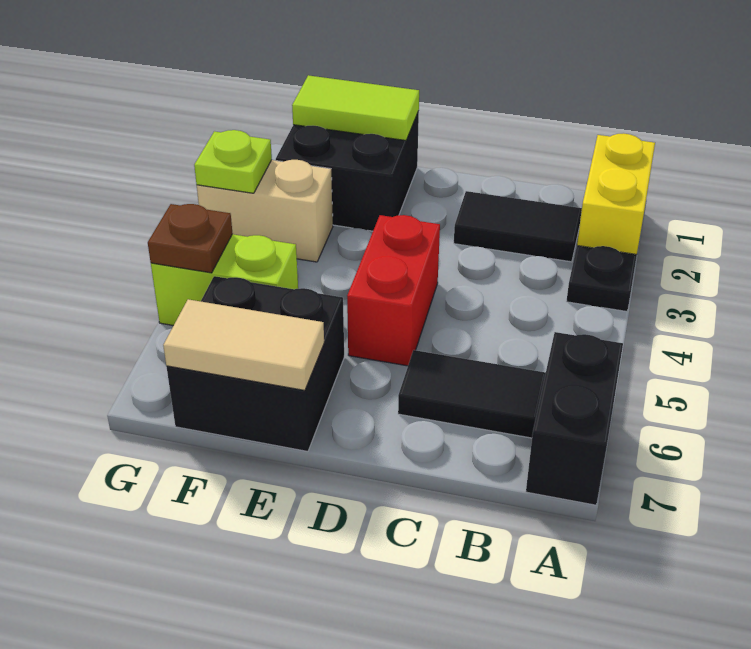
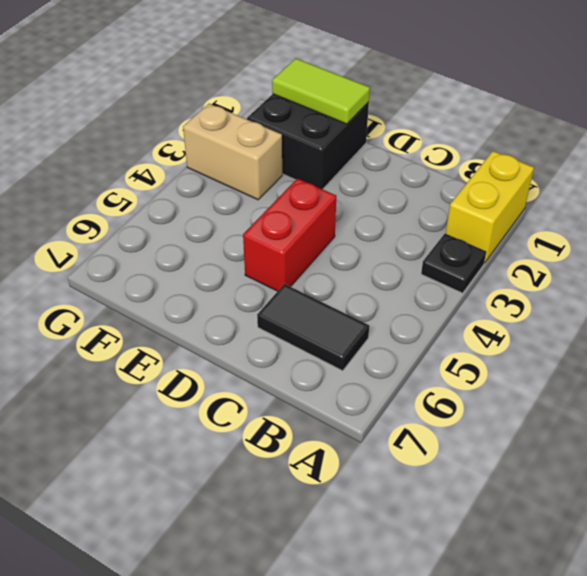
none -> black 1x2 brick [526,332,623,505]
none -> black 1x2 tile [454,191,582,262]
none -> black 2x2 brick [167,276,344,451]

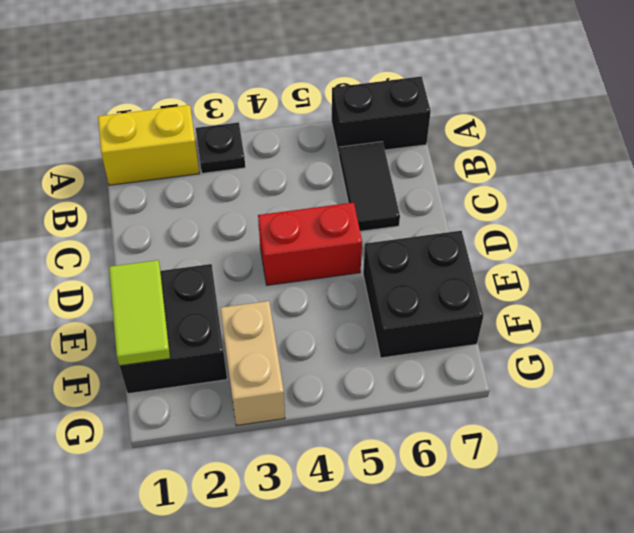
none -> black 1x2 tile [454,191,582,262]
none -> lime 1x2 brick [151,234,298,326]
none -> tan 1x2 tile [163,299,324,390]

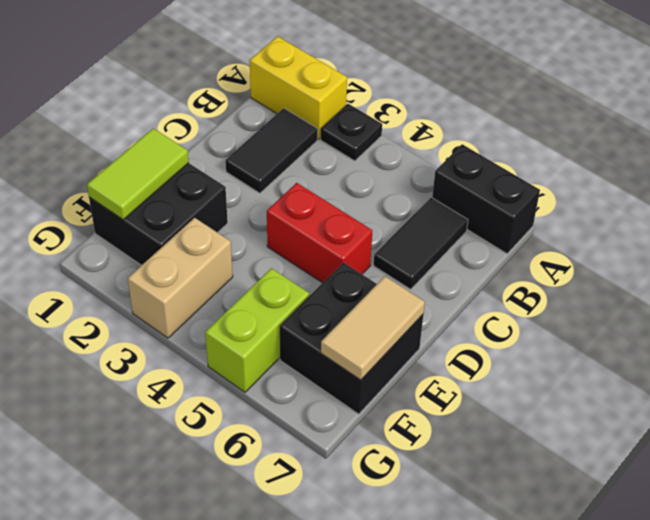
none -> lime 1x1 plate [194,130,272,193]
none -> brown 1x1 plate [148,204,233,273]

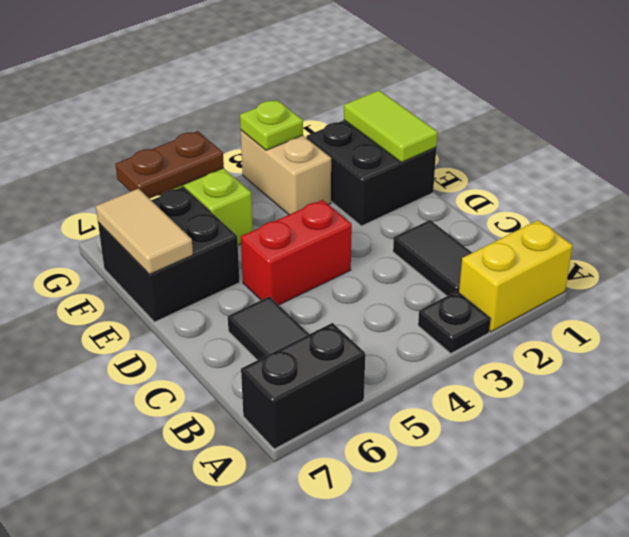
brown 1x2 plate [116,131,224,199] -> brown 1x1 plate [148,204,233,273]

